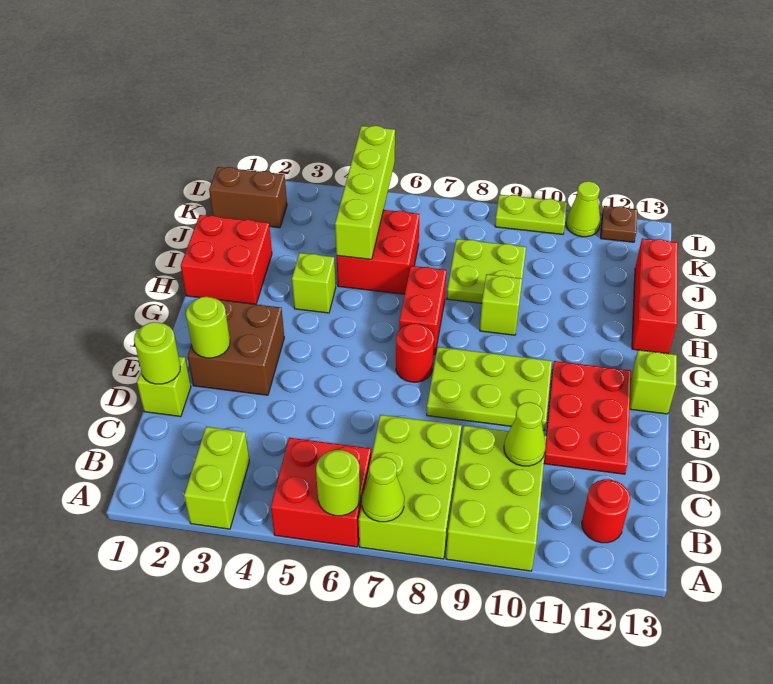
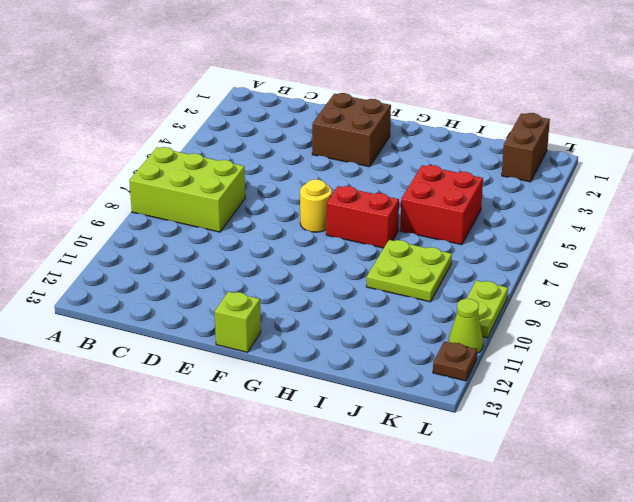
yellow 1x1 round brick [300,179,332,232] -> red 1x1 round brick [396,323,434,382]
none -> lime 1x2 brick [184,427,249,529]
none -> red 2x2 brick [271,438,371,547]
none -> lime 2x3 brick [446,425,546,571]

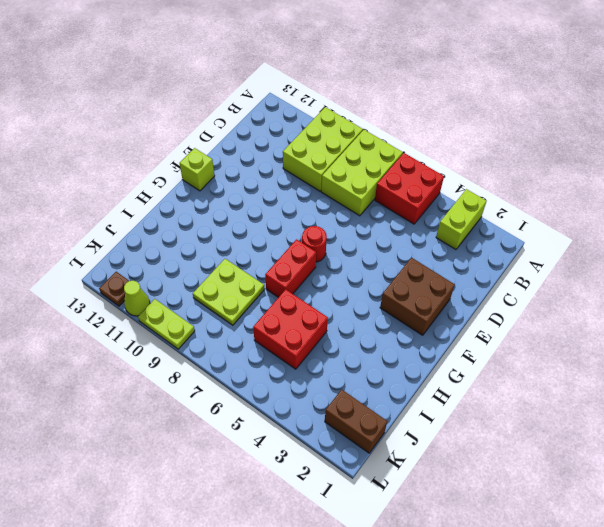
none -> red 1x1 round brick [582,479,630,543]
none -> lime 1x1 brick [137,356,191,417]
none -> red 2x3 plate [544,361,631,474]

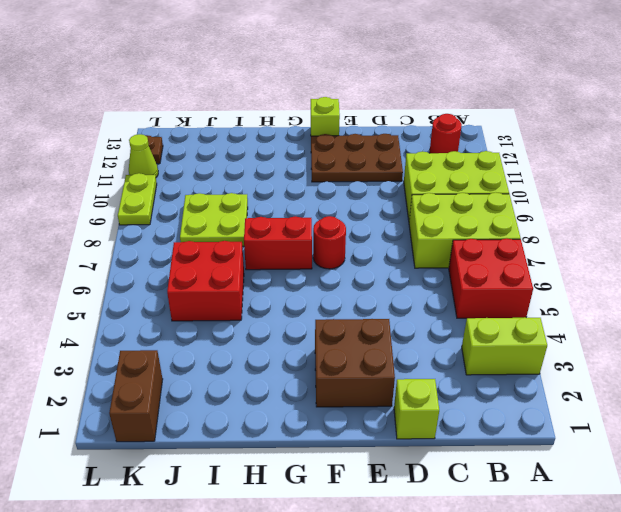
brown 2x3 plate [311,134,403,182] -> red 2x3 plate [544,361,631,474]
none -> lime 2x3 plate [427,347,552,431]
none -> red 2x2 brick [181,215,272,304]
none -> lime 1x1 brick [292,253,336,313]

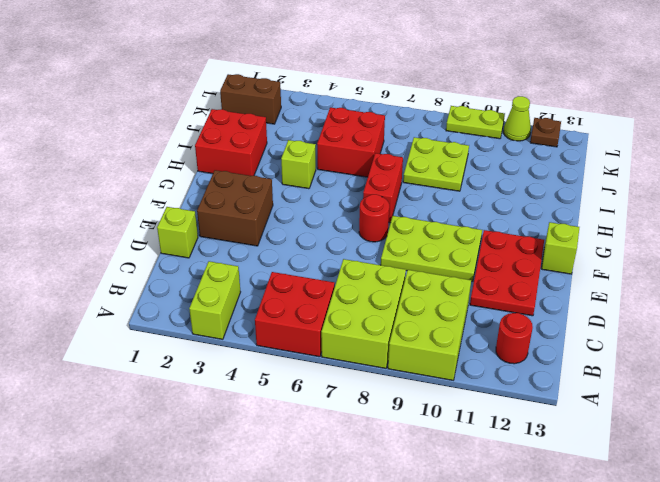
none -> lime 1x1 brick [480,274,522,335]
none -> red 1x3 brick [632,238,678,354]
none -> lime 1x1 round brick [316,450,360,516]

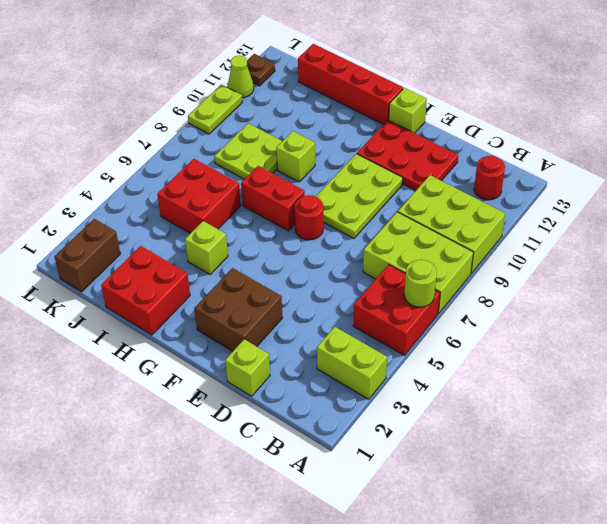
red 1x4 brick [298,44,403,124] -> red 1x3 brick [632,238,678,354]
none -> lime 1x1 cone [362,457,404,522]
none -> lime 1x1 cone [504,402,546,466]
none -> lime 1x1 round brick [134,322,180,384]

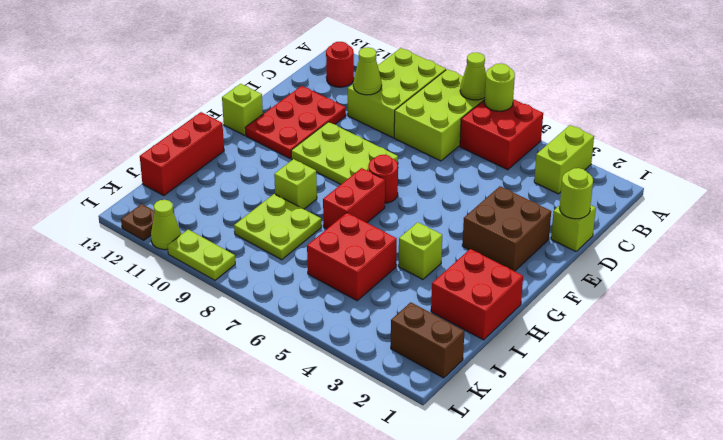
none -> lime 1x1 round brick [186,297,230,358]
none -> lime 1x4 brick [335,126,395,259]

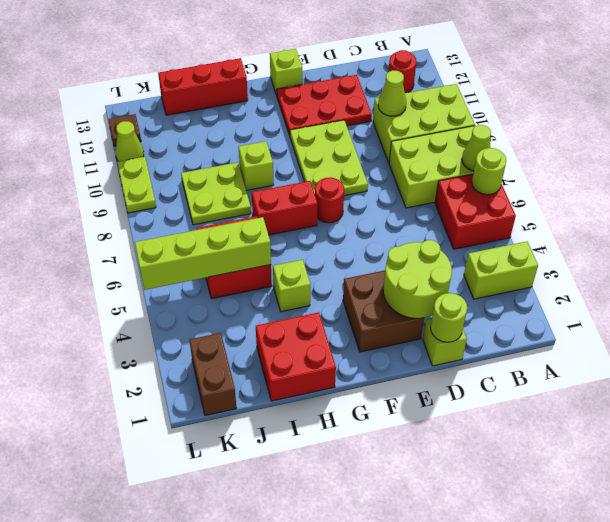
lime 2x2 round brick [383,240,452,318] -> lime 1x1 round brick [186,297,230,358]

